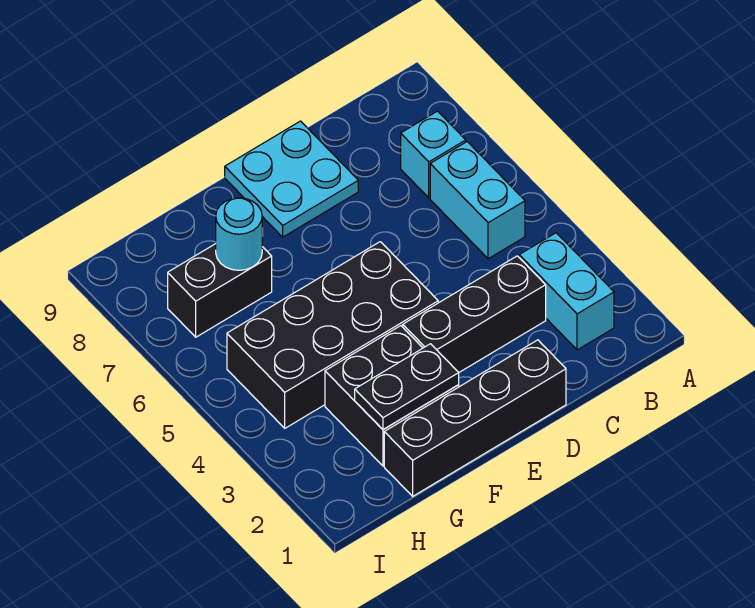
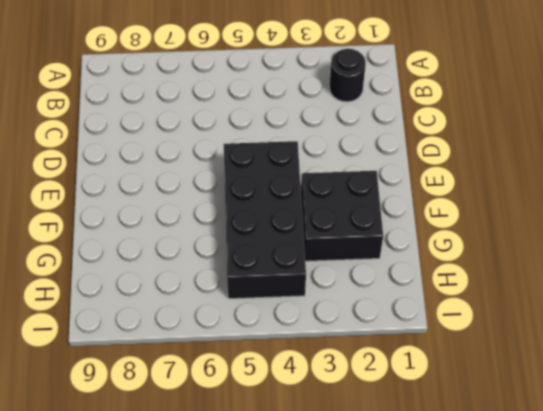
black 1x1 round brick [329,49,366,102] -> cyan 1x2 brick [519,233,614,350]
none -> cyan 1x2 brick [430,142,525,259]
none -> cyan 1x1 brick [401,111,466,198]

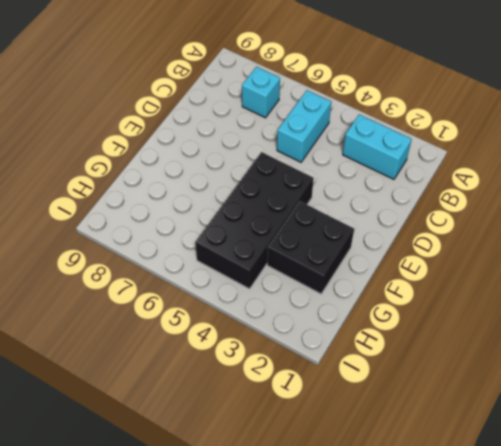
cyan 1x2 brick [277,90,331,162] -> cyan 1x2 brick turned to [430,142,525,259]
none -> black 1x3 brick [403,256,546,372]
none -> black 1x4 brick [384,340,566,496]

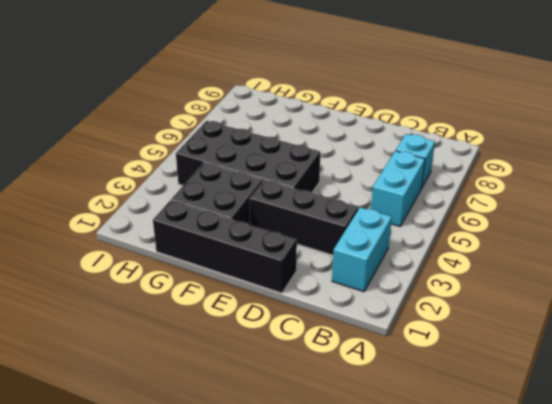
none -> cyan 2x2 plate [225,121,358,237]
none -> black 1x2 brick [168,244,272,337]

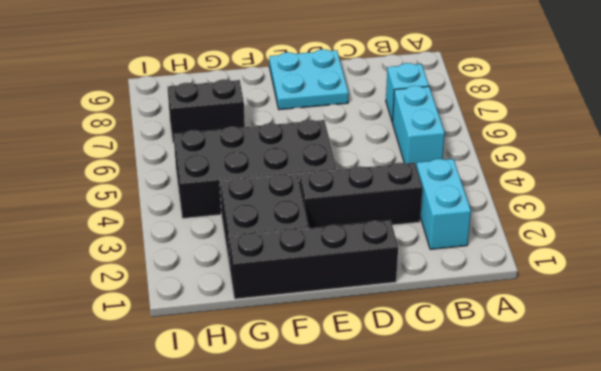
none -> black 1x2 plate [355,344,459,430]
none -> cyan 1x1 round brick [216,198,262,270]

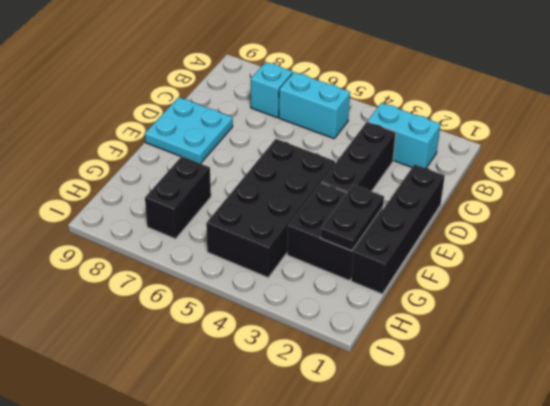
none -> cyan 1x1 round brick [216,198,262,270]

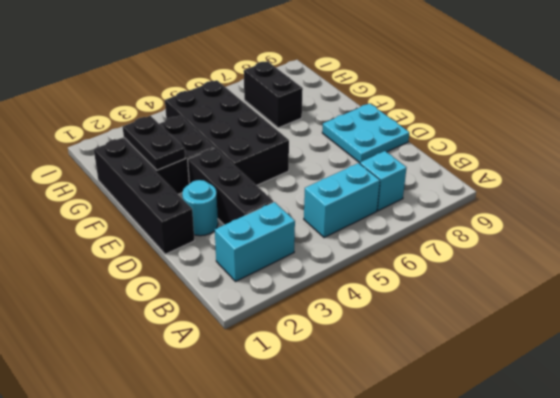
cyan 1x1 round brick [182,180,218,236] -> cyan 1x1 round brick moved to [216,198,262,270]

